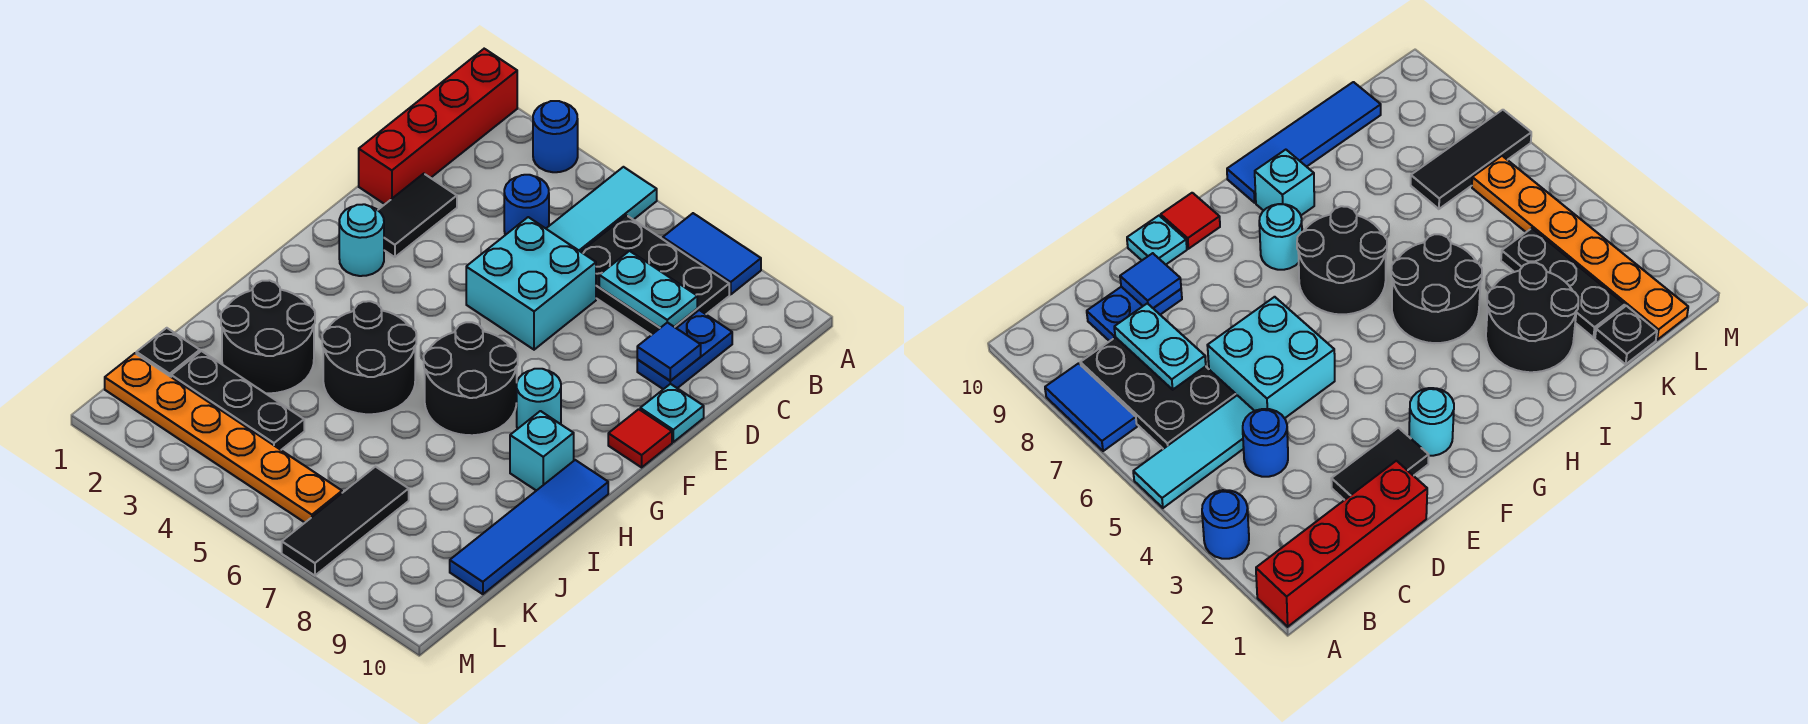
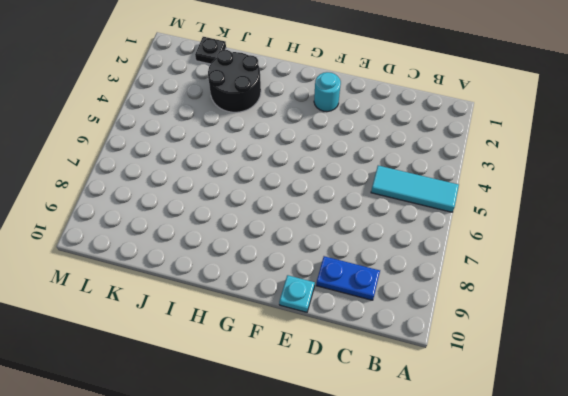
none -> red 1x4 brick [359,49,517,204]
none -> blue 1x1 round brick [533,101,578,172]
none -> blue 1x2 tile [663,213,761,294]

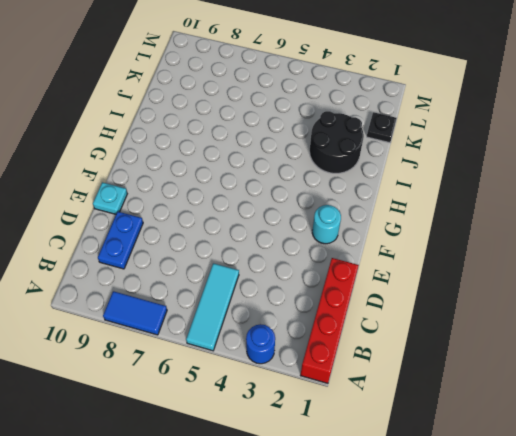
none -> black 2x3 plate [581,215,729,335]
none -> blue 1x1 round brick [504,175,549,235]
none -> black 1x2 tile [378,174,457,257]

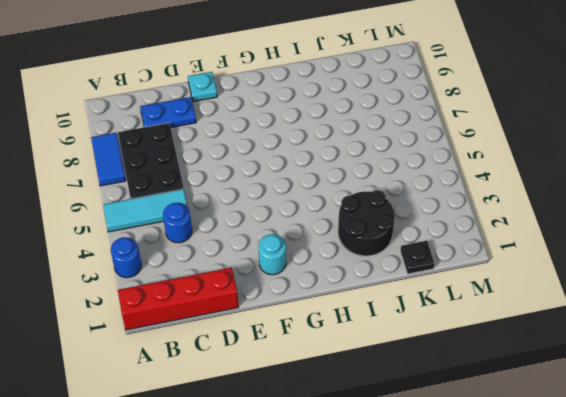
none -> black 1x2 tile [378,174,457,257]
none -> cyan 2x2 brick [466,217,596,350]
none -> red 1x1 tile [608,409,672,467]

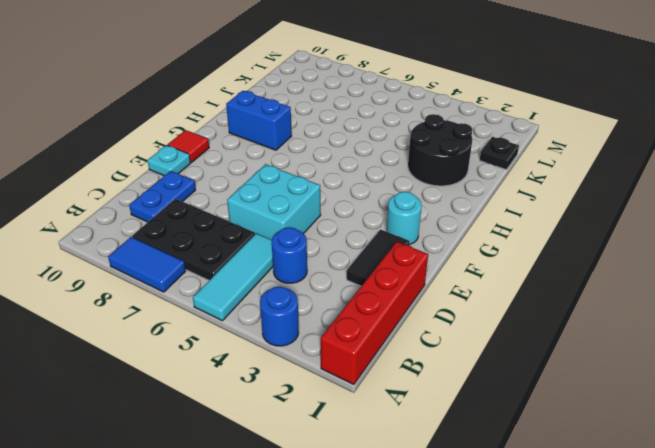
blue 1x2 brick [226,91,292,150] -> cyan 1x1 brick [510,411,574,491]
none -> black 2x2 round brick [424,322,518,435]
none -> cyan 1x1 round brick [517,369,561,428]
none -> black 2x2 round brick [322,301,416,414]

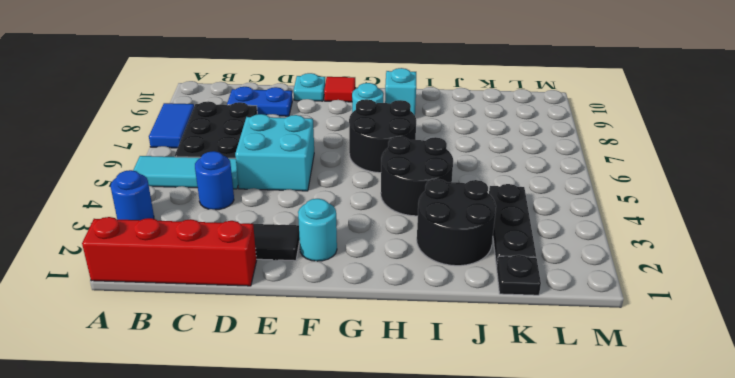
none -> blue 1x4 tile [450,460,608,594]
none -> black 1x3 tile [282,467,409,576]
none -> orange 1x6 plate [105,353,342,522]

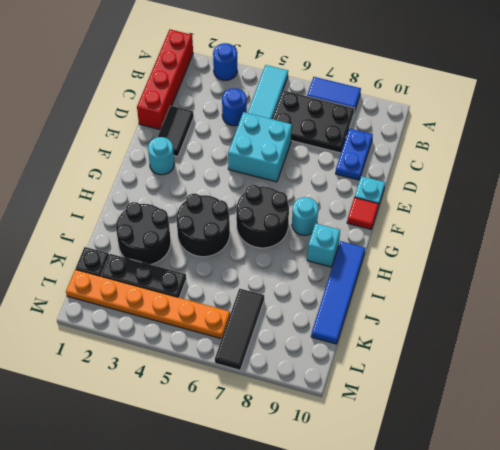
none -> cyan 1x2 plate [599,251,697,328]
none -> blue 1x1 tile [637,322,701,381]

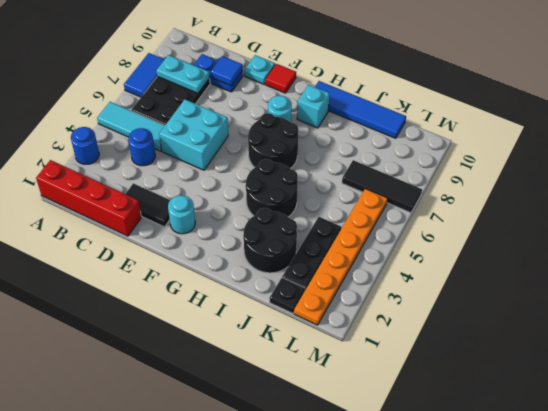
cyan 1x2 plate [156,55,210,93] -> cyan 1x2 plate turned to [599,251,697,328]

